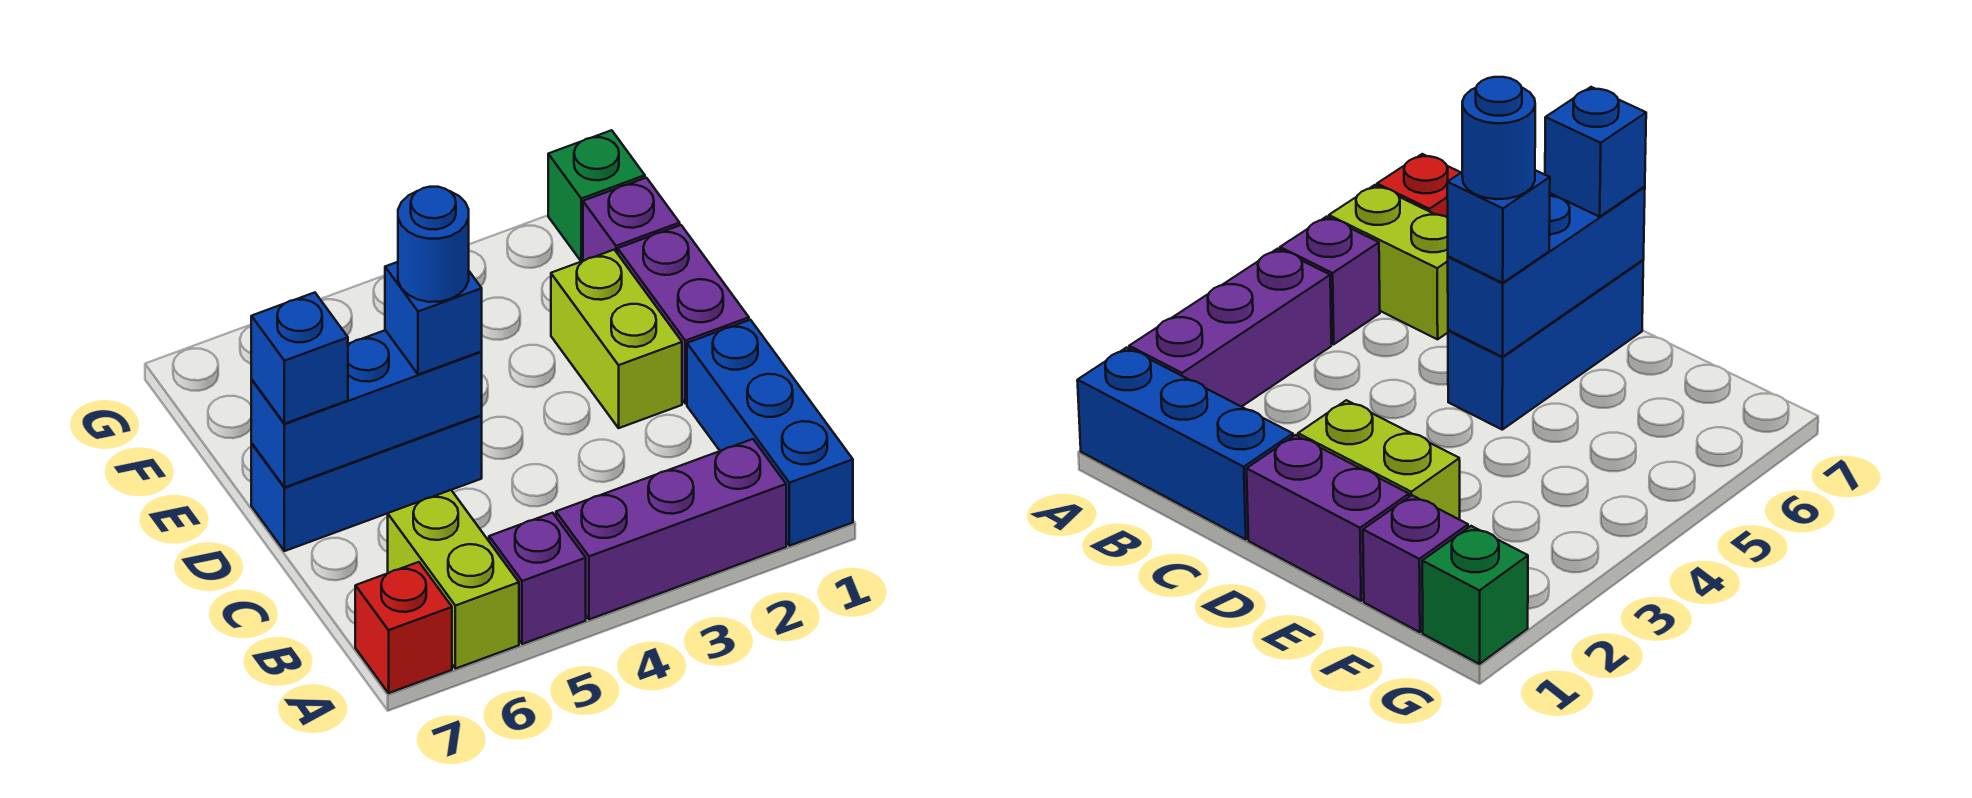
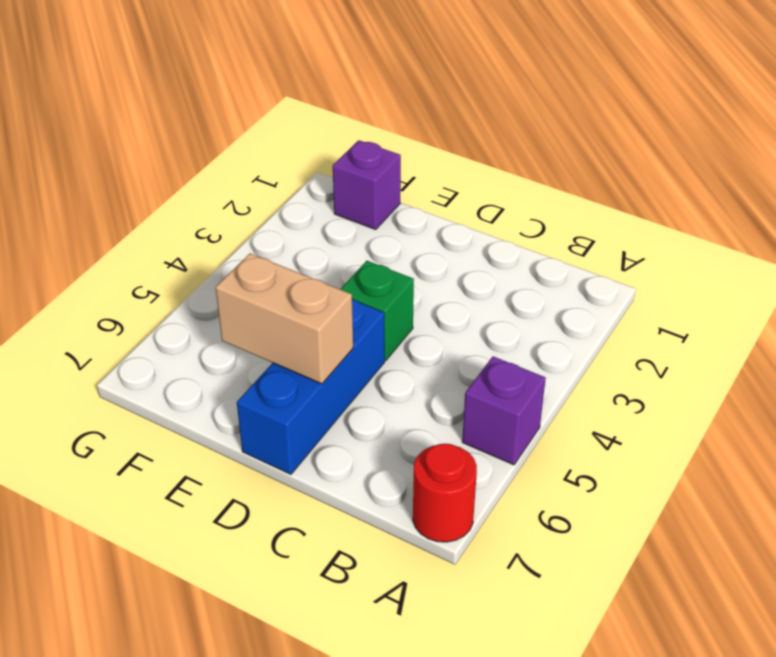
red 1x1 round brick [413,444,477,542] -> red 1x1 brick [355,562,452,693]
green 1x1 brick [340,261,414,361] -> green 1x1 brick moved to [548,130,645,261]
tan 1x2 brick [216,254,353,384] -> blue 1x3 brick [251,330,482,487]
none -> blue 1x3 brick [687,320,853,546]
none -> purple 1x3 brick [556,439,786,619]
none -> lime 1x2 brick [388,490,519,669]

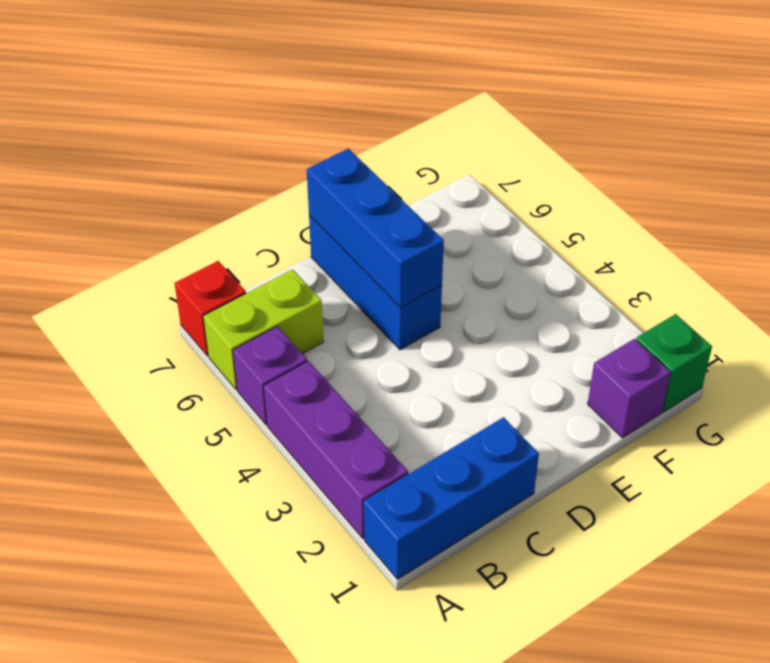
none -> purple 1x2 brick [618,225,749,404]
none -> lime 1x2 brick [551,250,682,428]
none -> blue 1x1 brick [385,262,482,375]

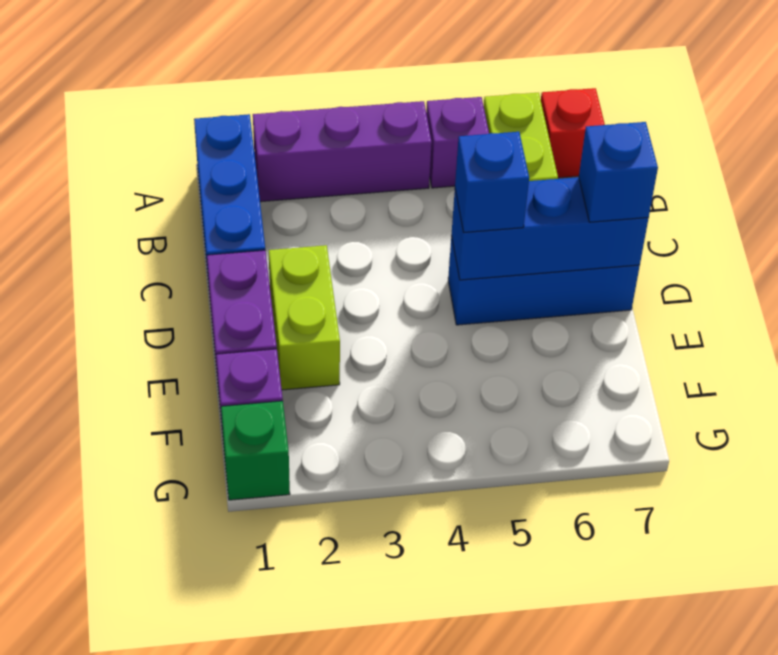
none -> blue 1x1 round brick [398,187,469,302]

